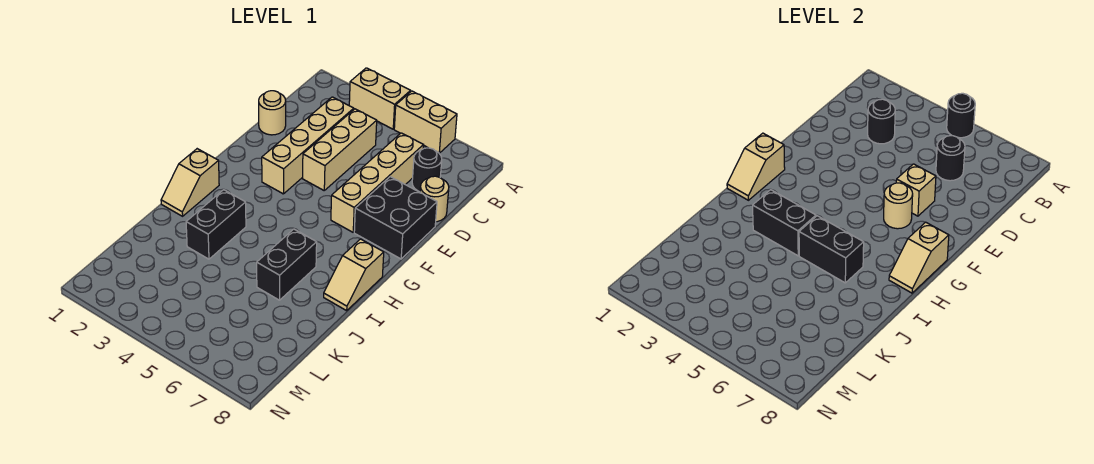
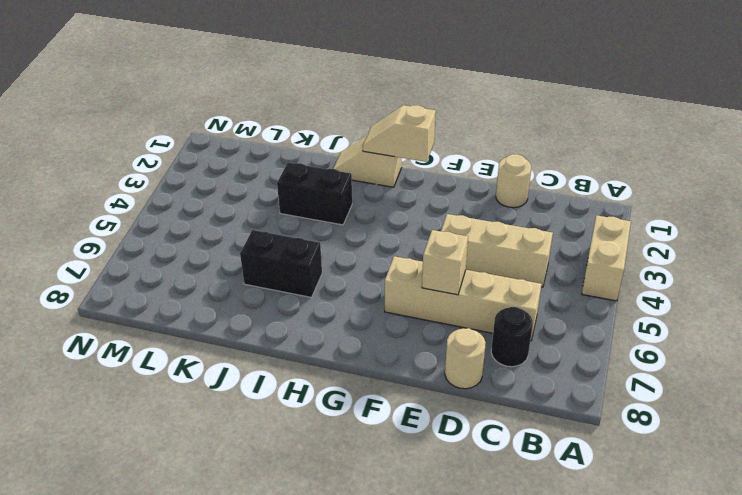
none -> tan 1x2 brick [394,91,457,153]
none -> tan 1x4 brick [262,97,354,194]
none -> black 2x2 brick [354,177,437,259]

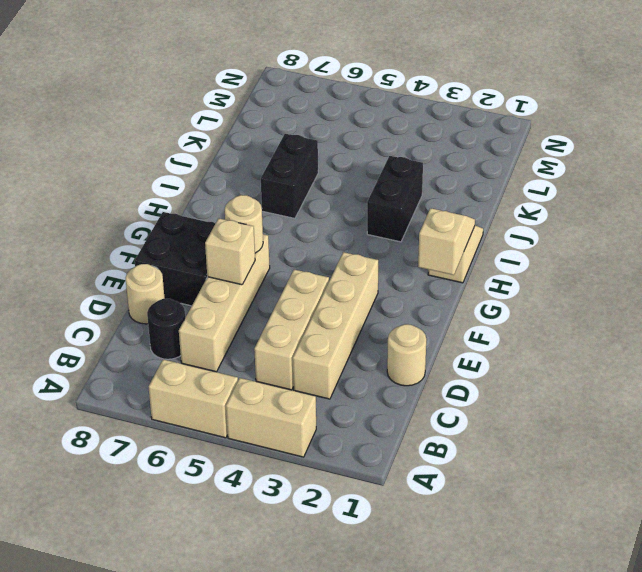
none -> tan 1x2 slope [324,239,384,311]
none -> black 1x1 round brick [947,93,975,138]
none -> black 1x1 round brick [868,99,895,144]

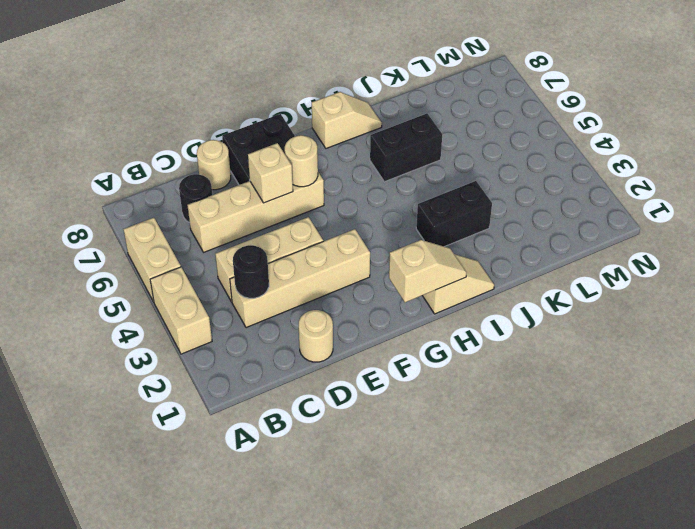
none -> black 1x1 round brick [947,93,975,138]
none -> black 1x1 round brick [936,136,965,181]
none -> tan 1x2 slope [889,222,949,293]

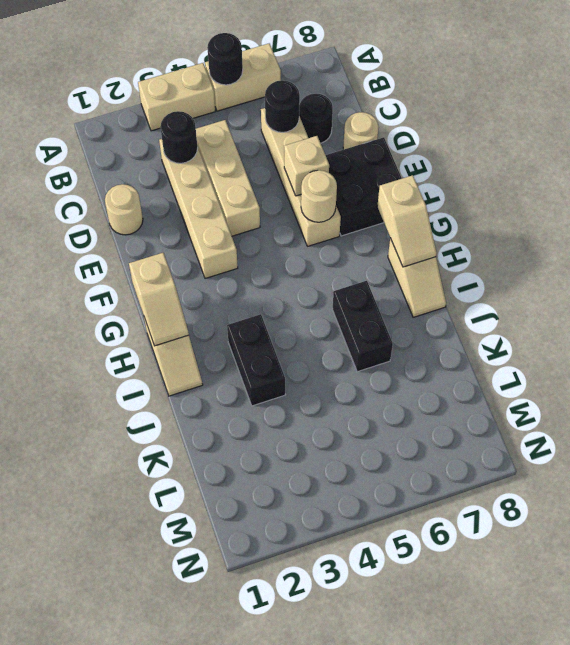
none -> black 1x2 brick [753,190,816,256]
none -> black 1x2 brick [799,216,864,283]

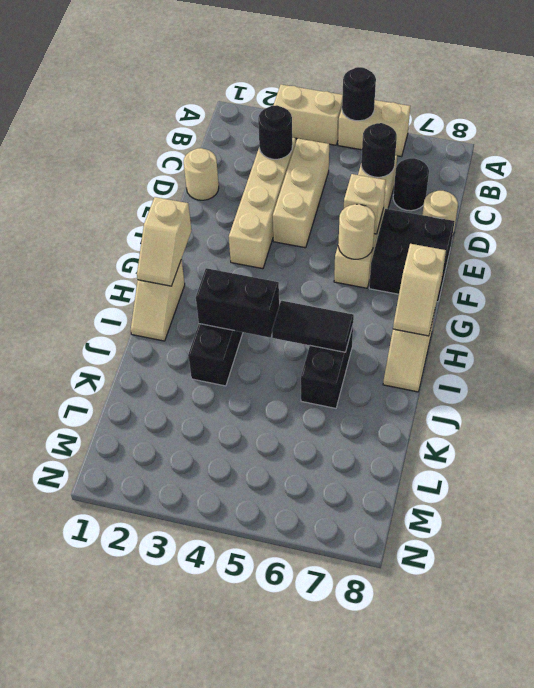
black 1x2 tile [272,301,354,352] -> black 1x2 brick [799,216,864,283]

